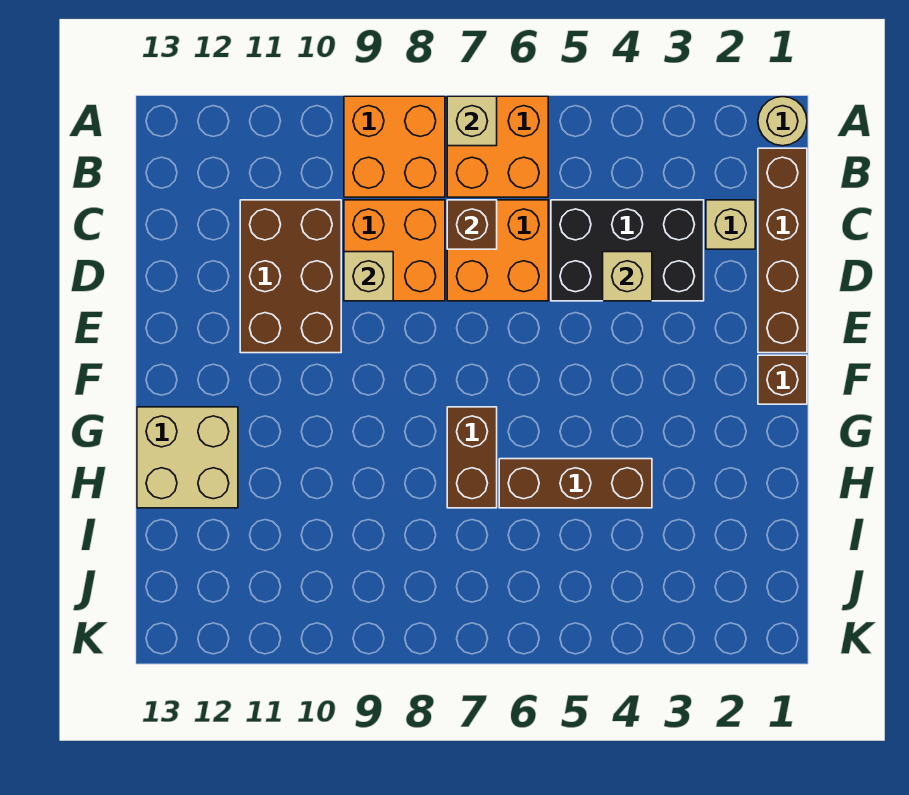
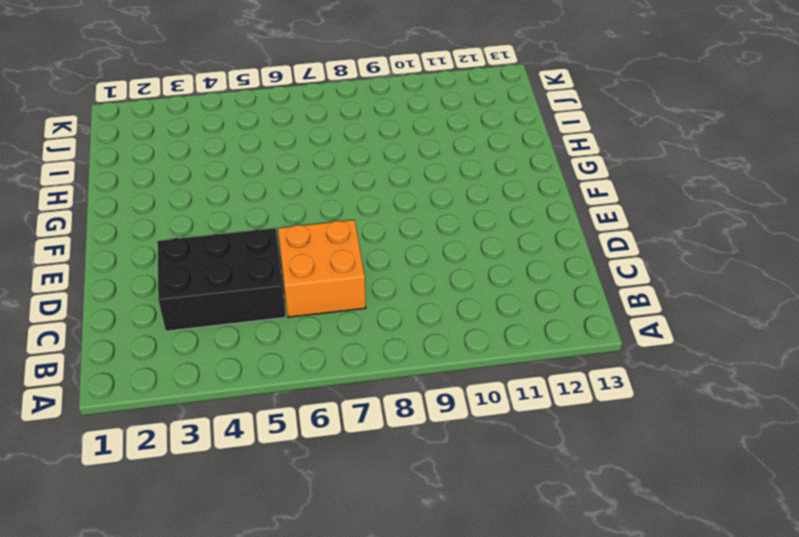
none -> tan 1x1 round brick [758,97,807,146]
none -> orange 2x2 brick [447,96,548,197]
none -> orange 2x2 brick [344,96,445,197]

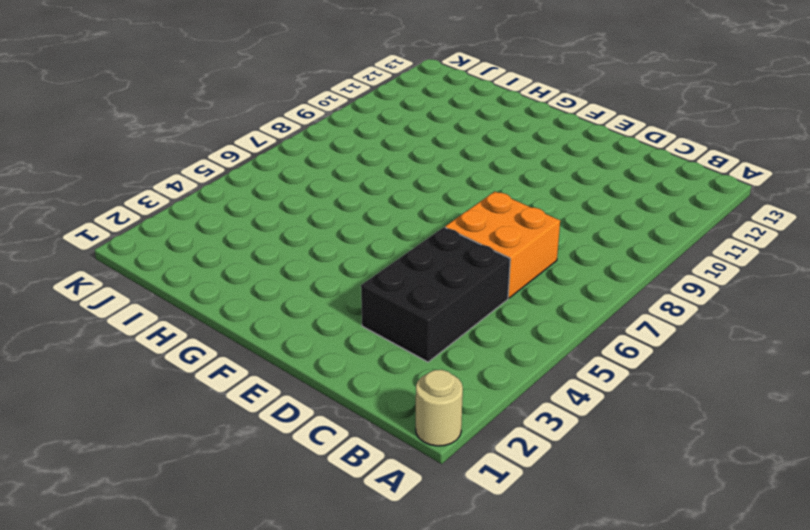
none -> orange 2x2 brick [447,96,548,197]
none -> orange 2x2 brick [344,96,445,197]
none -> brown 1x4 brick [758,148,807,353]

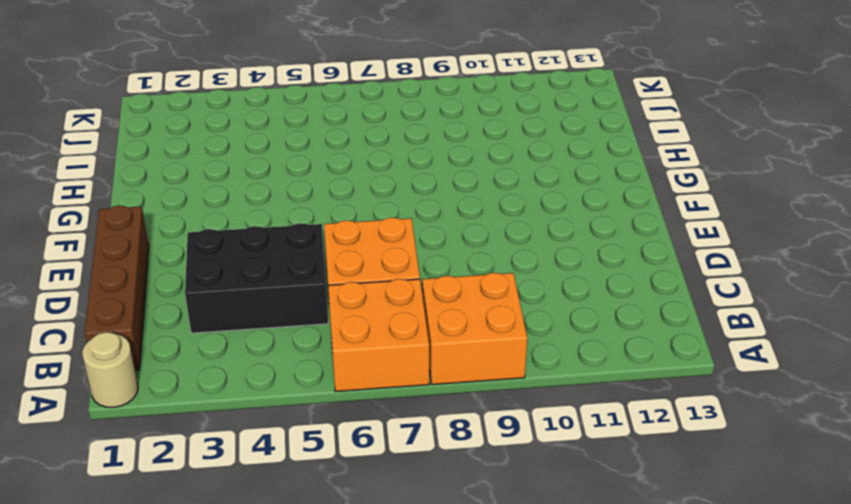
none -> tan 1x1 brick [706,200,755,249]
none -> orange 2x2 brick [344,200,445,301]
none -> brown 2x3 brick [240,200,341,353]

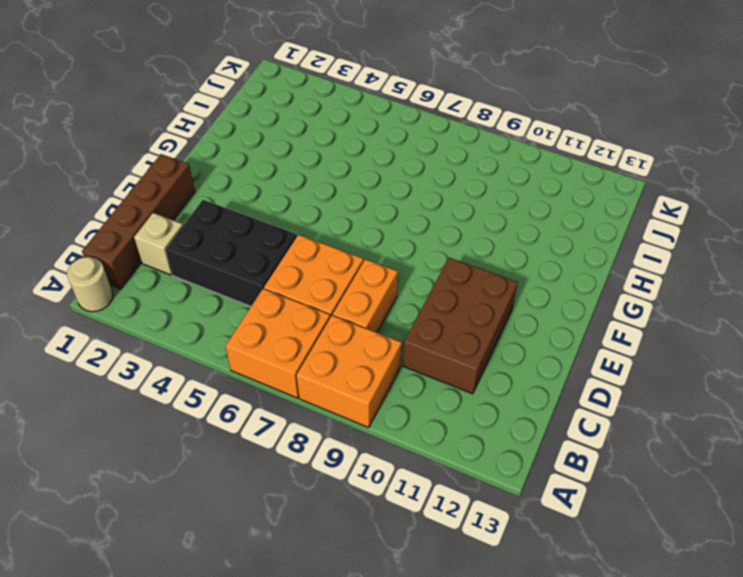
orange 1x2 brick [333,259,398,333] -> orange 2x2 brick [344,200,445,301]
none -> brown 1x1 brick [758,355,807,404]
none -> brown 1x2 brick [447,407,497,508]
none -> tan 2x2 brick [137,407,238,508]

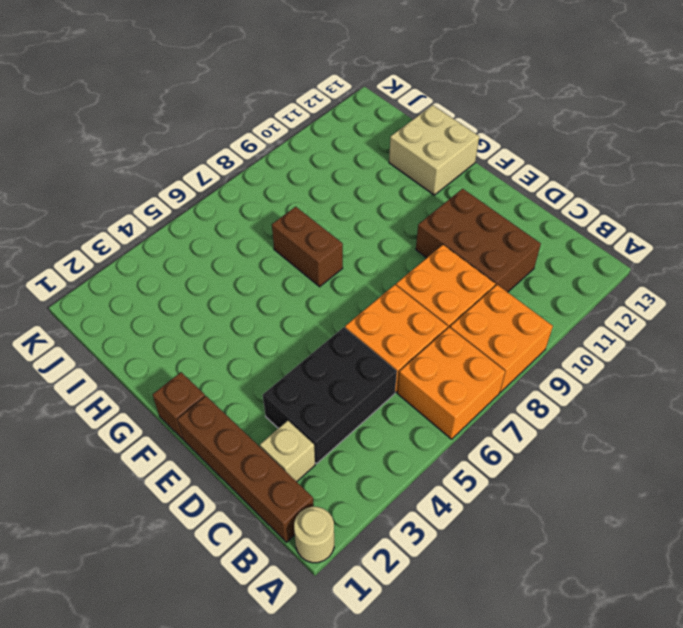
none -> brown 1x3 brick [499,459,652,508]
none -> tan 1x1 brick [447,96,497,146]
none -> brown 1x1 brick [447,200,497,249]

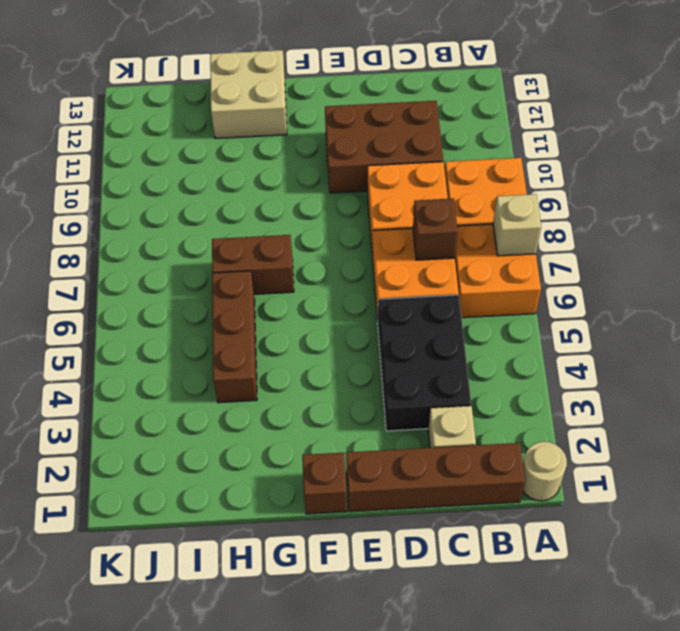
none -> tan 1x1 brick [603,252,652,301]
none -> tan 1x1 brick [344,252,393,301]

